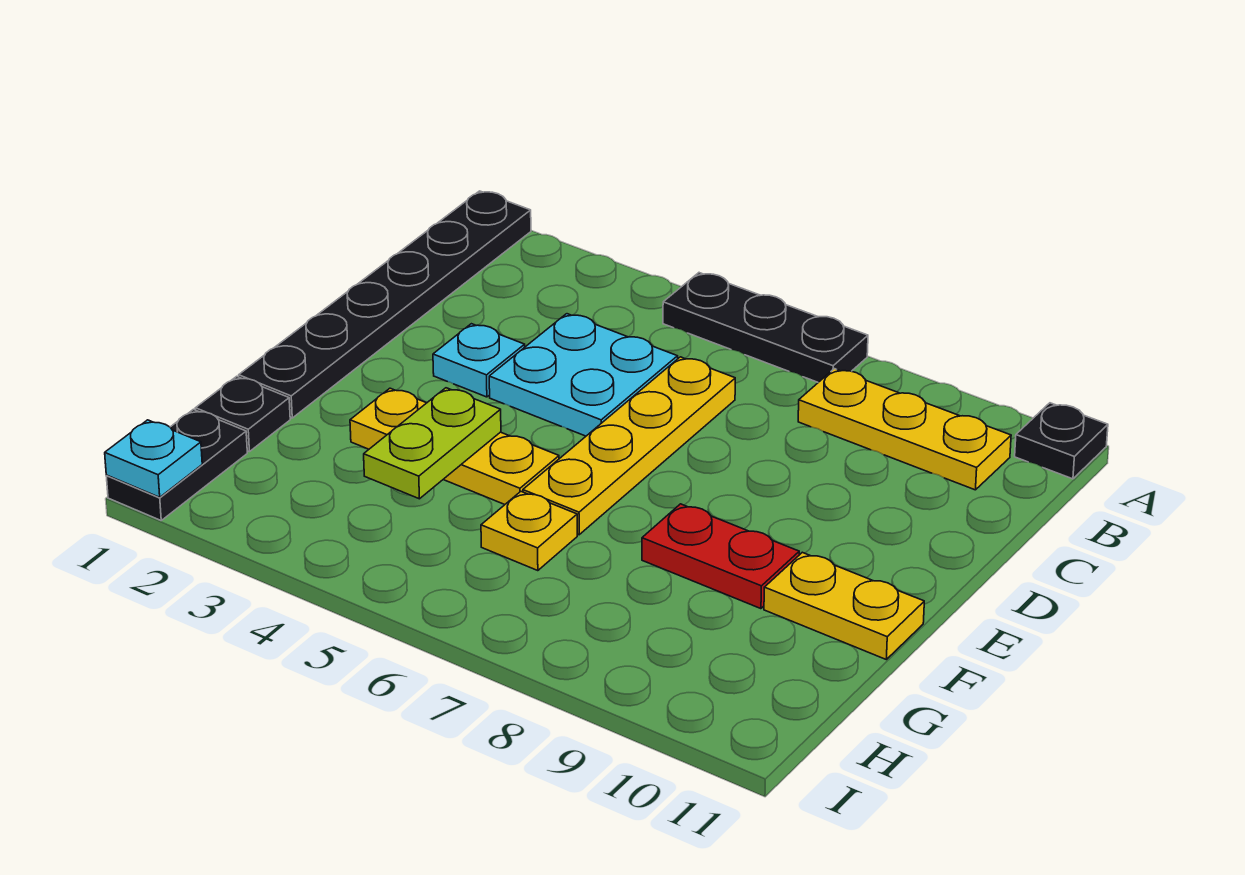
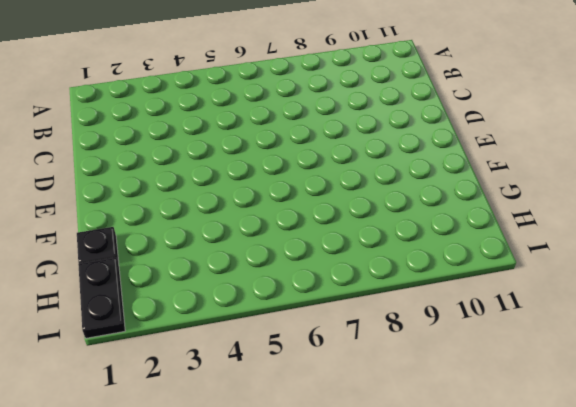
none -> black 1x6 plate [239,191,531,418]
none -> black 1x3 plate [663,273,868,382]
none -> black 1x1 plate [1015,403,1108,479]

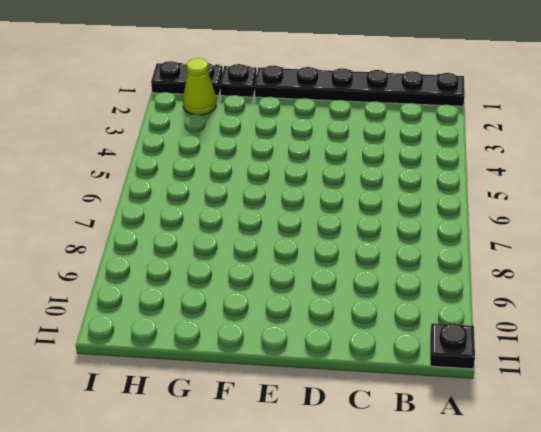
lime 1x1 cone [183,58,216,115] -> none
none -> black 1x3 plate [663,273,868,382]
none -> yellow 1x3 plate [798,369,1011,490]
none -> cyan 2x2 plate [489,314,678,436]

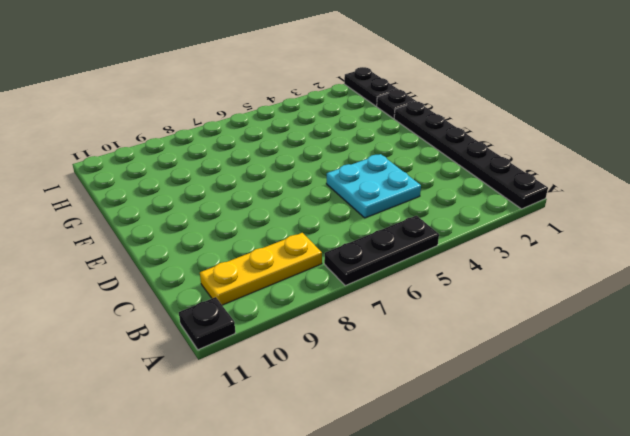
none -> yellow 1x4 plate [523,357,735,535]
none -> cyan 1x1 plate [433,324,525,397]
none -> yellow 1x3 plate [350,388,559,504]

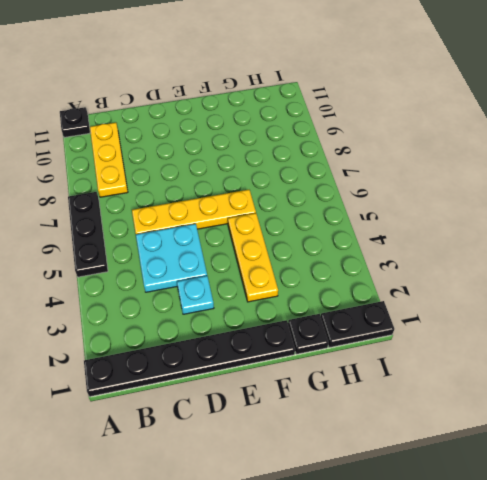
none -> red 1x2 plate [642,504,799,609]
none -> yellow 1x2 plate [764,552,924,659]
none -> yellow 1x1 plate [481,492,577,571]

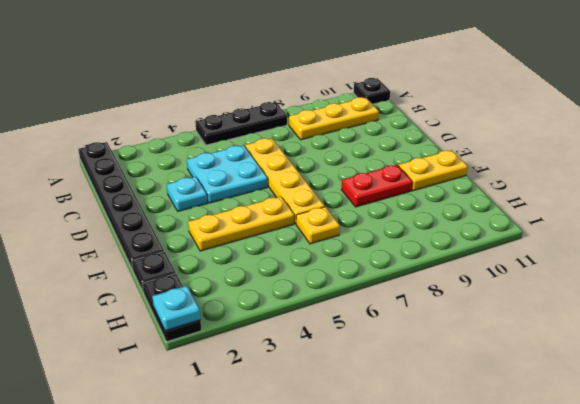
none -> lime 1x2 plate [364,388,501,499]

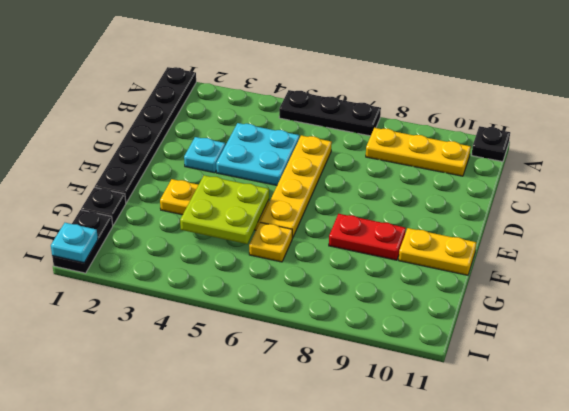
lime 2x2 plate [180,175,269,244] -> lime 1x2 plate [364,388,501,499]

